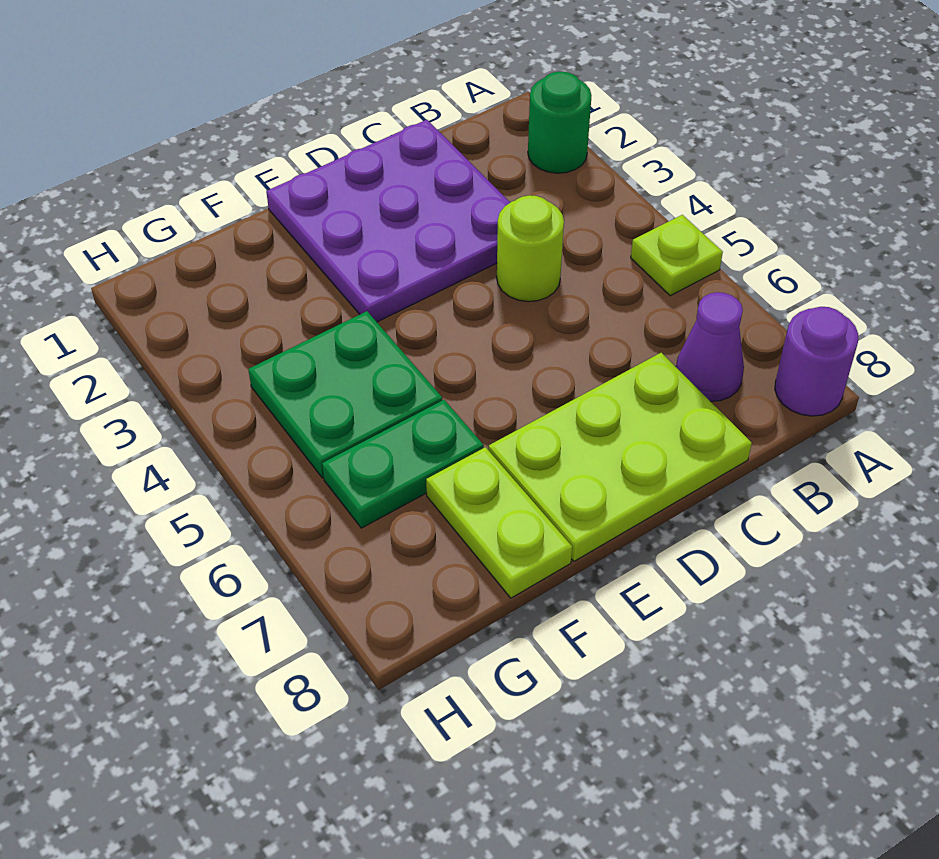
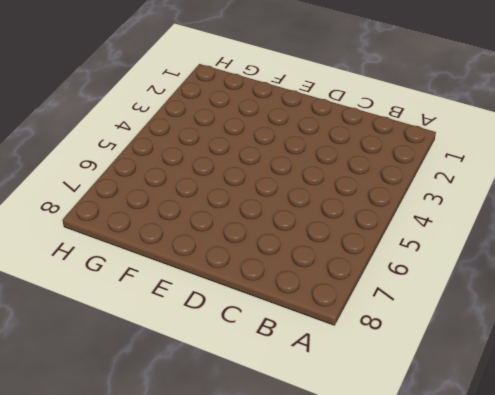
none -> green 1x1 round brick [528,71,592,173]
none -> lime 1x1 plate [631,215,723,296]

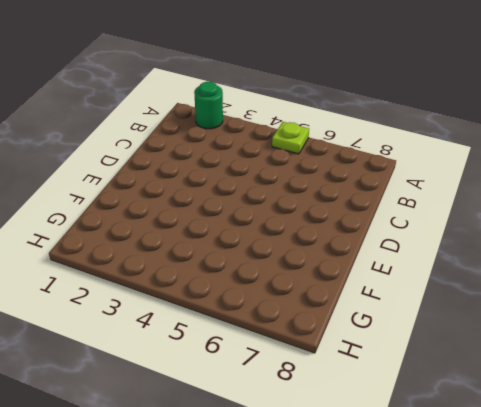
none -> purple 1x1 round brick [775,307,858,416]
none -> purple 1x1 cone [676,292,744,402]

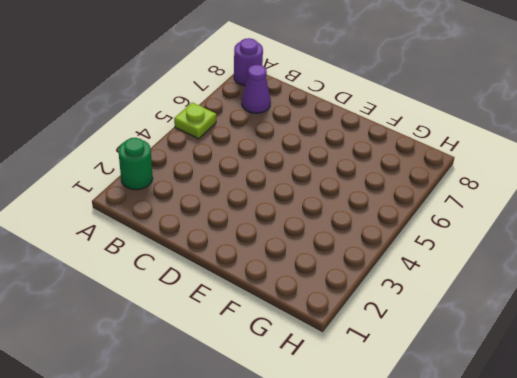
none -> purple 3x3 plate [266,120,510,322]
none -> lime 1x1 round brick [497,195,564,302]

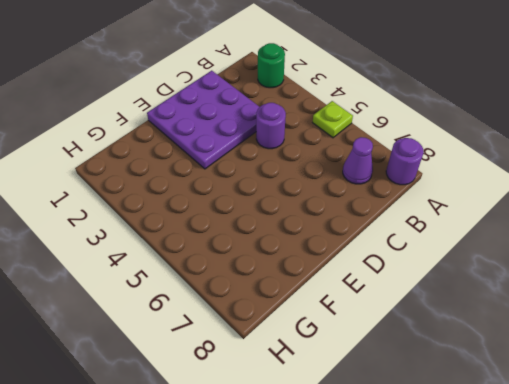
purple 1x1 round brick [256,103,286,149] -> lime 1x1 round brick [497,195,564,302]
none -> lime 2x3 plate [488,353,752,561]
none -> green 2x2 plate [248,311,442,478]

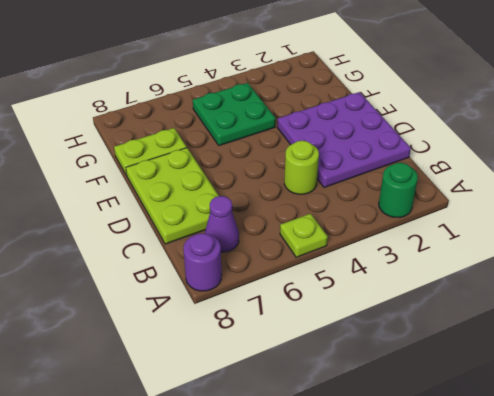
none -> green 1x2 plate [322,400,484,528]

